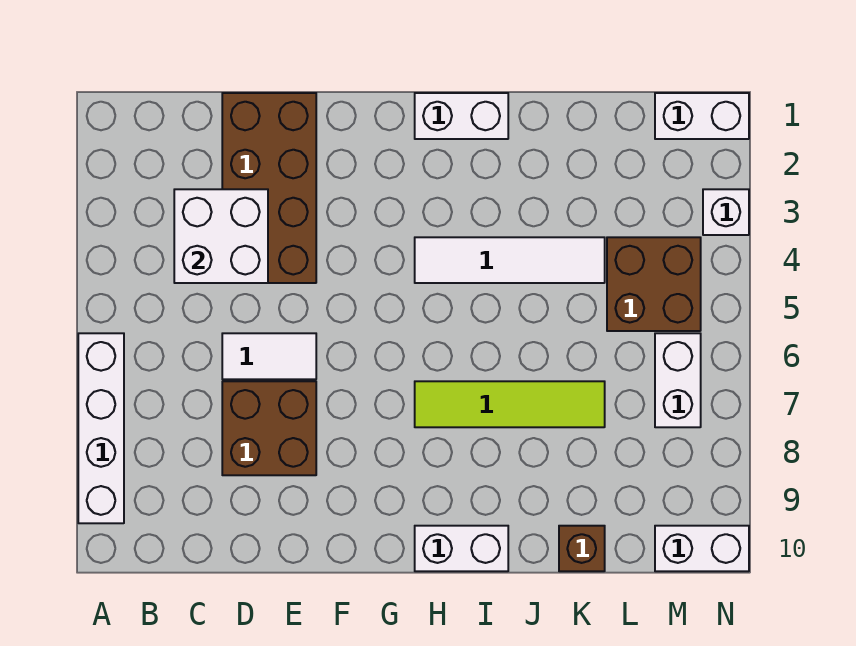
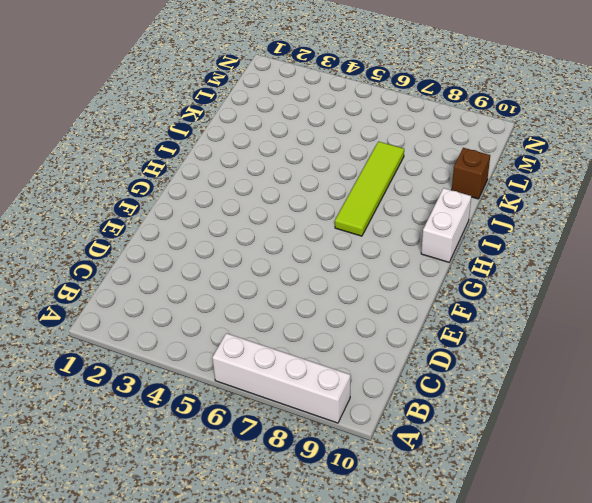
none -> brown 2x4 brick [222,93,316,283]
none -> white 1x2 tile [222,333,316,379]
none -> brown 2x2 brick [222,381,316,475]

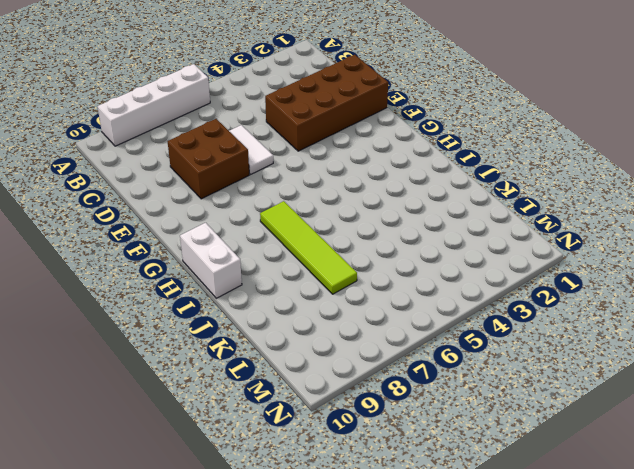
none -> white 1x2 brick [415,93,508,139]
none -> white 1x4 tile [415,237,605,283]
none -> brown 1x1 brick [559,526,605,571]

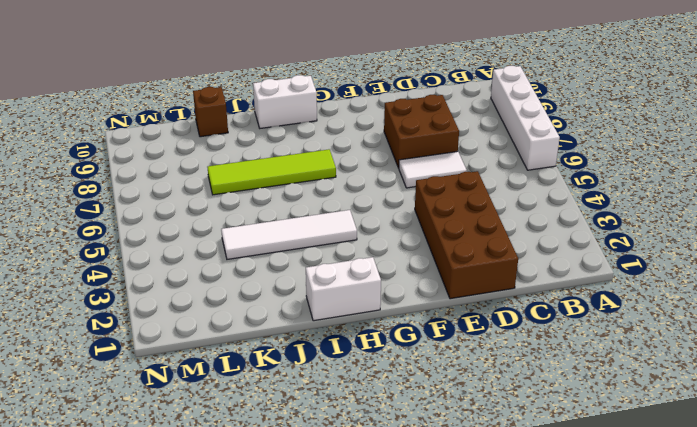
none -> brown 2x2 brick [607,237,701,331]
none -> white 1x2 brick [655,93,749,139]
none -> white 1x2 brick [655,333,701,427]

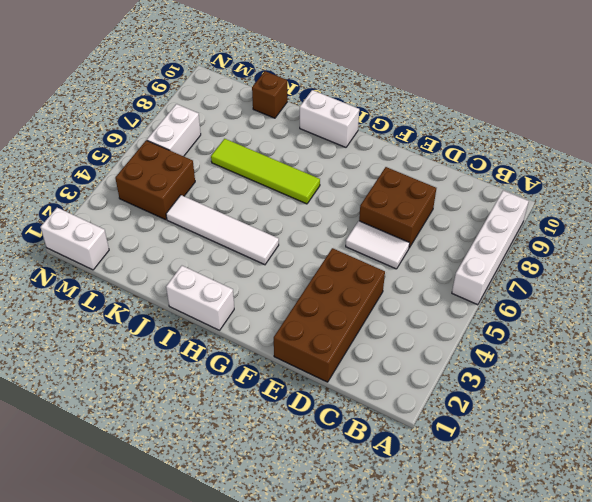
none -> white 1x2 brick [655,526,749,571]
none -> white 1x1 brick [703,189,749,235]
none -> white 2x2 brick [174,189,268,283]

